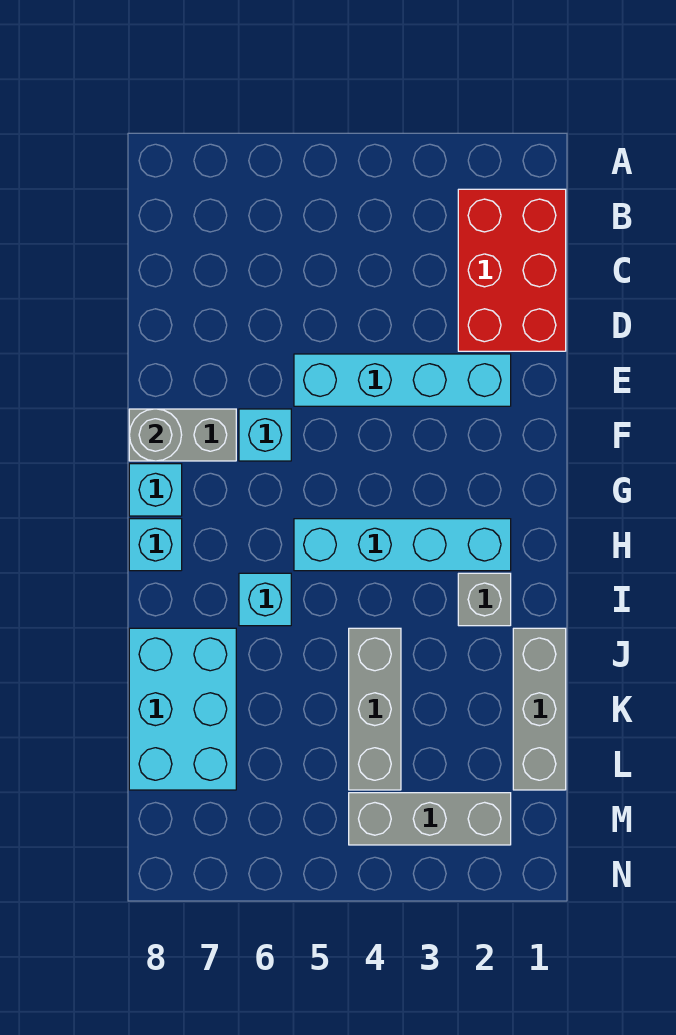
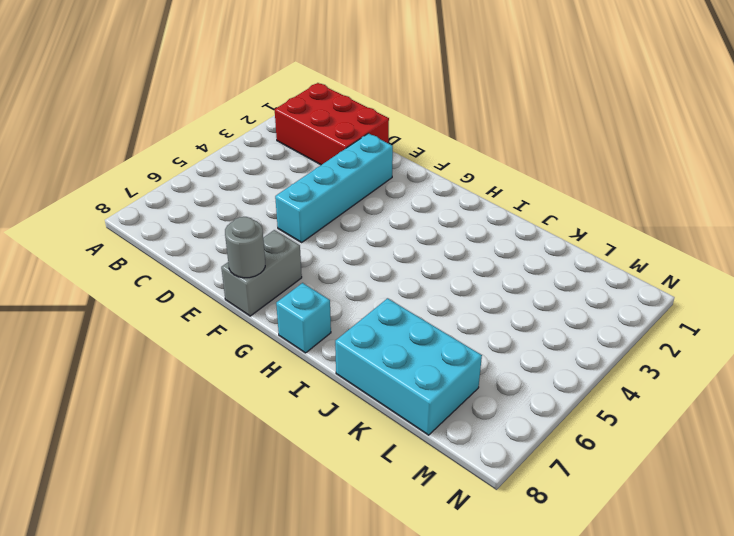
none -> cyan 1x1 brick [239,409,291,461]
none -> cyan 1x1 brick [129,464,182,516]
none -> cyan 1x4 brick [294,519,511,571]

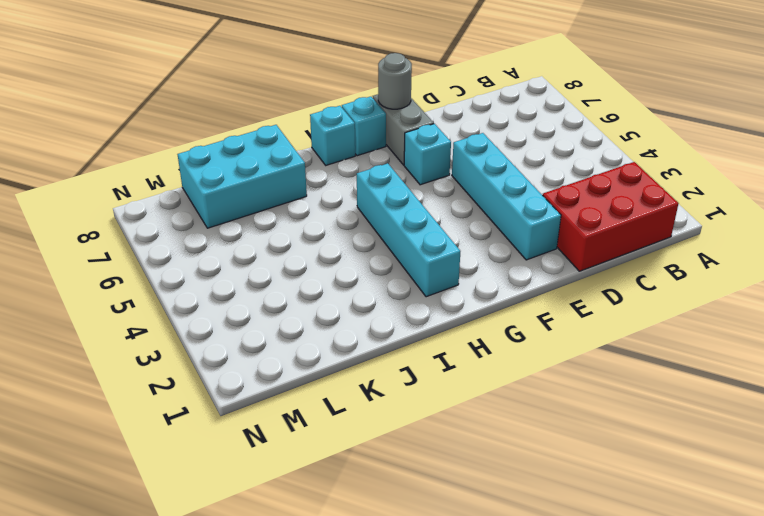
none -> grey 1x1 brick [458,573,511,626]
none -> cyan 1x1 brick [239,573,291,626]
none -> grey 1x3 brick [513,628,566,790]

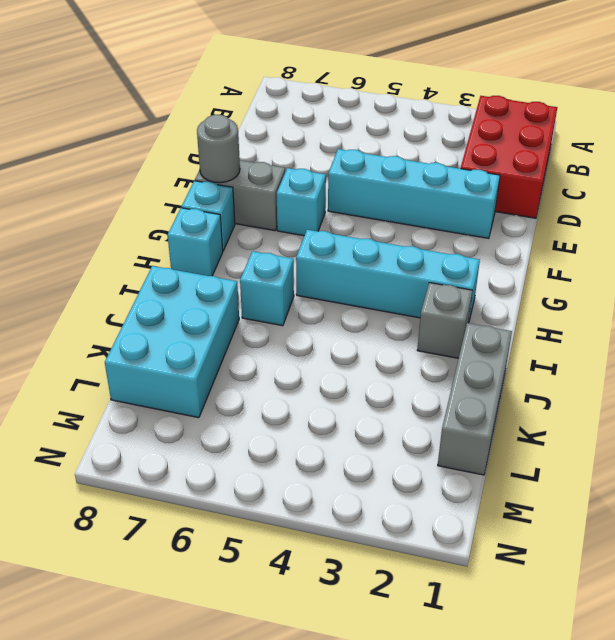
none -> grey 1x3 brick [349,628,401,790]
none -> grey 1x3 brick [349,793,511,845]

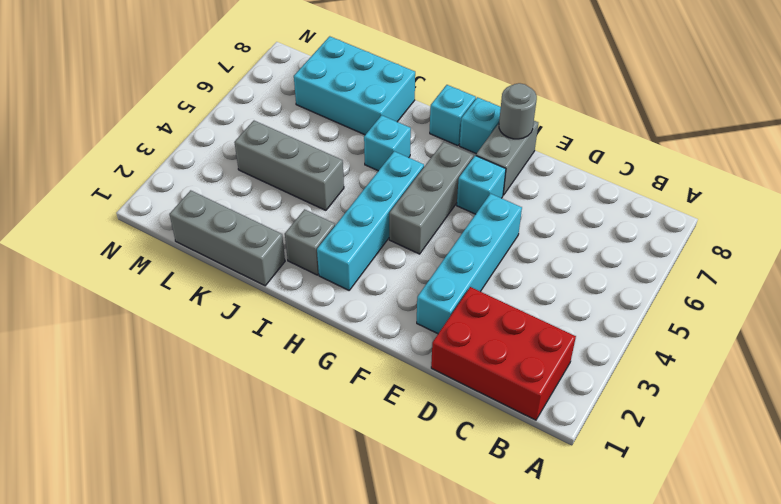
grey 1x3 brick [389,142,474,254] -> grey 1x3 brick moved to [349,793,511,845]

